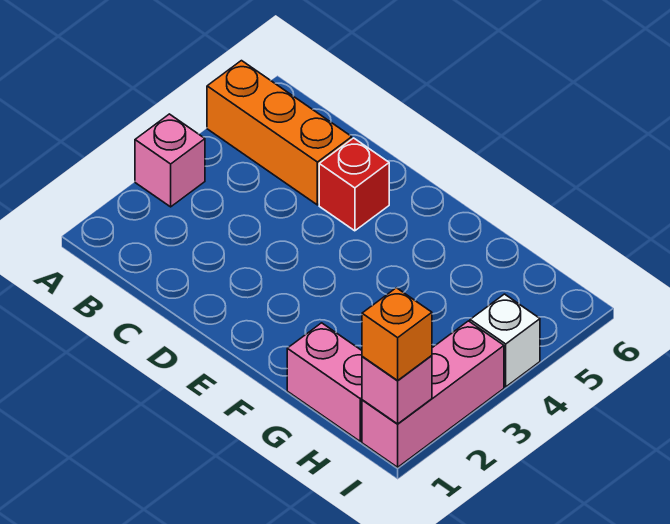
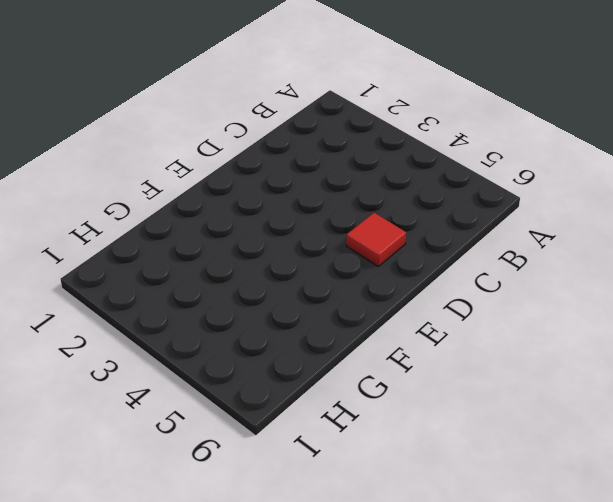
red 1x1 tile [346,213,406,266] -> red 1x1 brick [319,138,389,231]
none -> pink 1x1 brick [135,114,205,207]
none -> orange 1x3 brick [207,61,352,205]

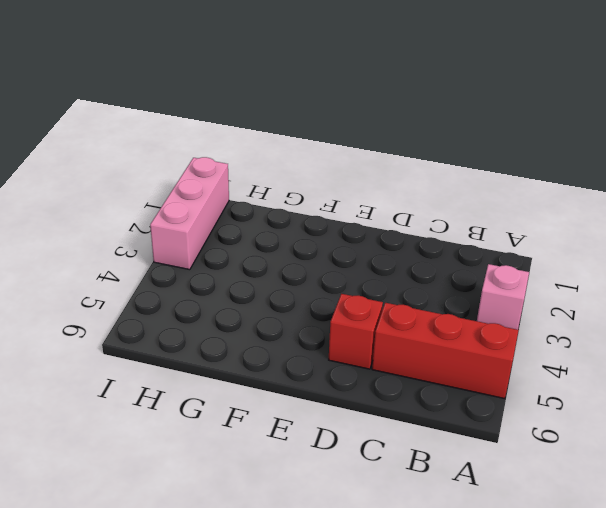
red 1x3 brick [372,303,519,399] -> orange 1x3 brick [207,61,352,205]
none -> pink 1x2 brick [287,323,362,441]
none -> white 1x1 brick [470,294,540,387]

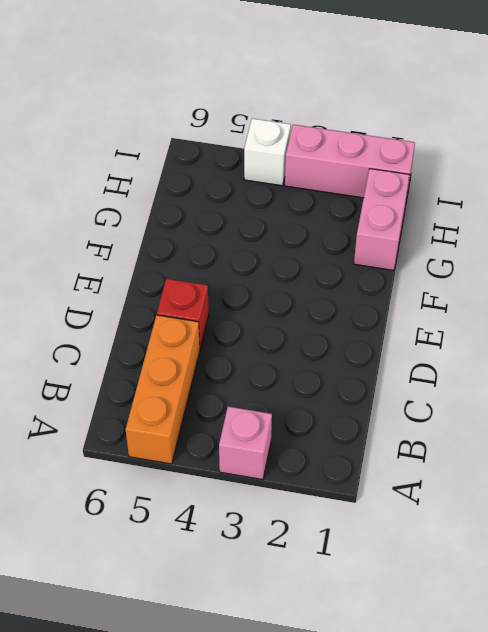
none -> pink 1x1 brick [362,356,432,424]
none -> orange 1x1 brick [362,288,432,380]

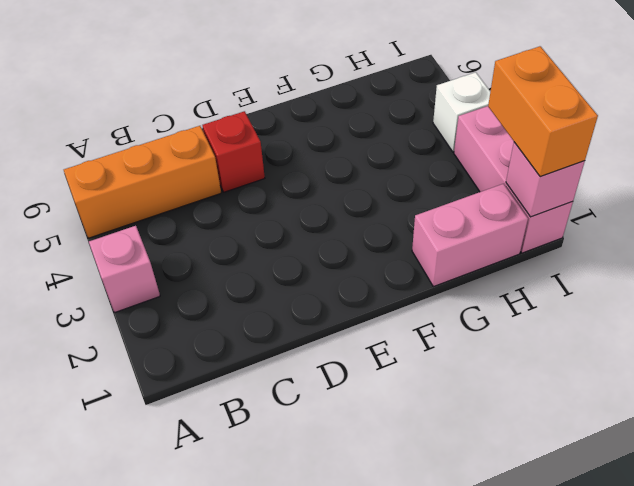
orange 1x2 brick [488,46,598,177] -> orange 1x1 brick [362,288,432,380]

